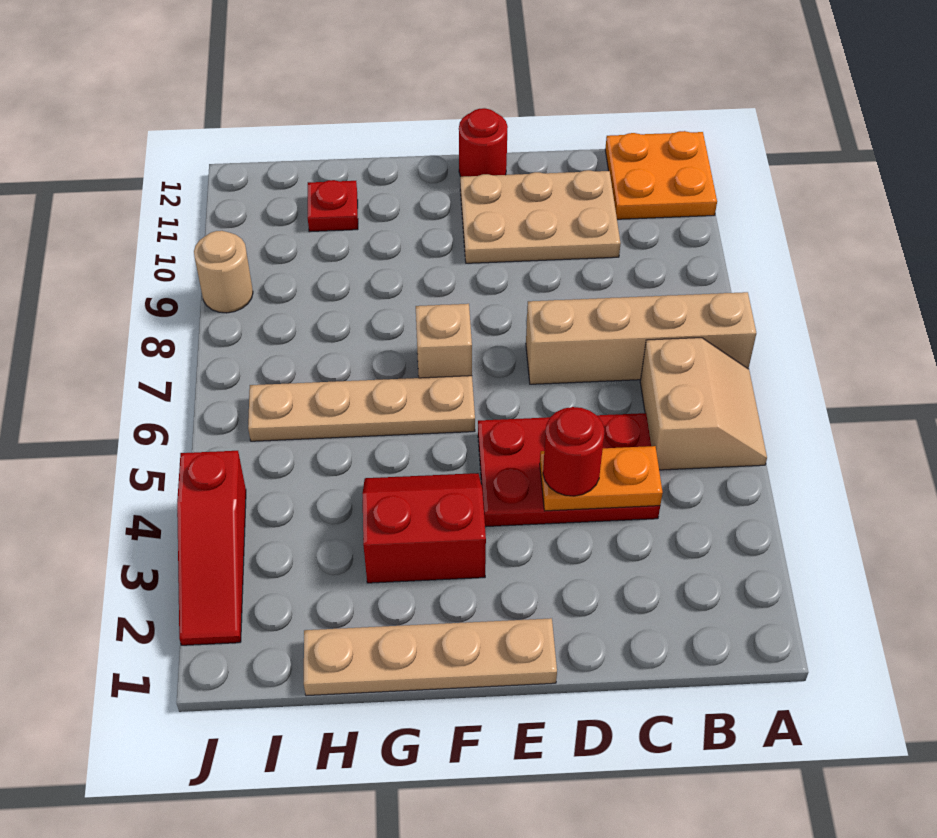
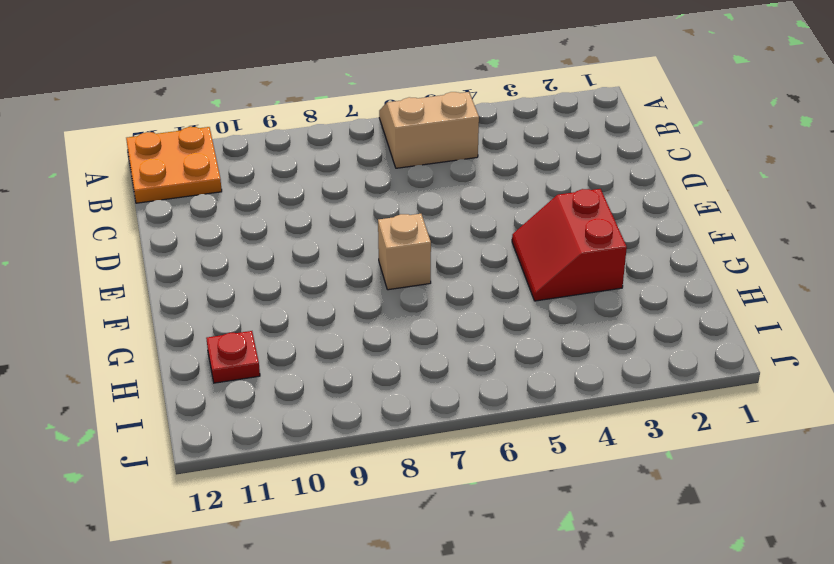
none -> tan 1x4 brick [526,292,756,384]
none -> red 2x3 plate [478,413,660,527]
none -> tan 2x3 plate [460,170,621,263]

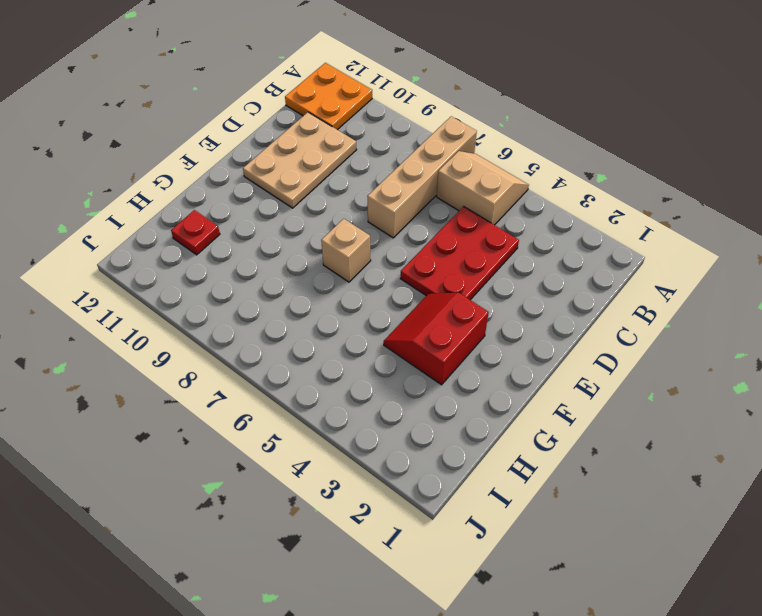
none -> tan 1x4 plate [304,618,557,696]
none -> red 1x1 round brick [459,108,508,177]
none -> tan 1x4 plate [248,376,475,441]

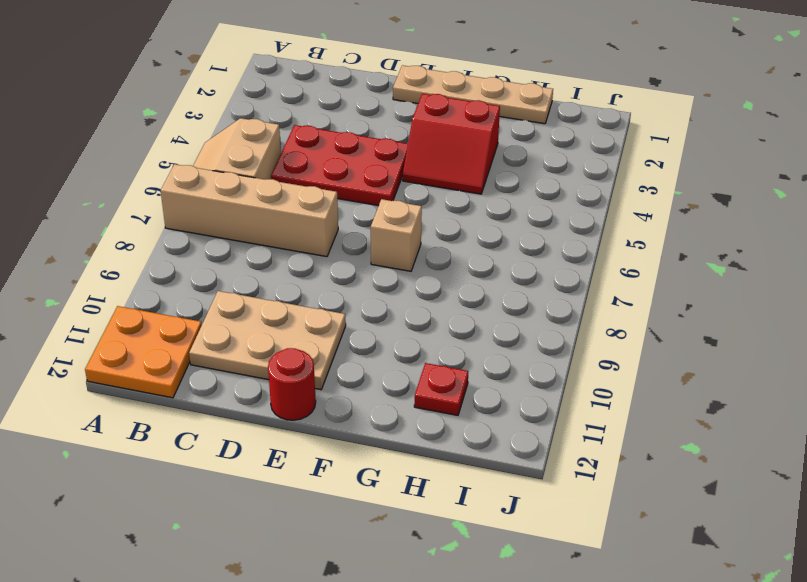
none -> tan 1x4 plate [248,376,475,441]
none -> red 1x3 slope [177,451,246,645]
none -> tan 1x1 round brick [194,231,253,313]

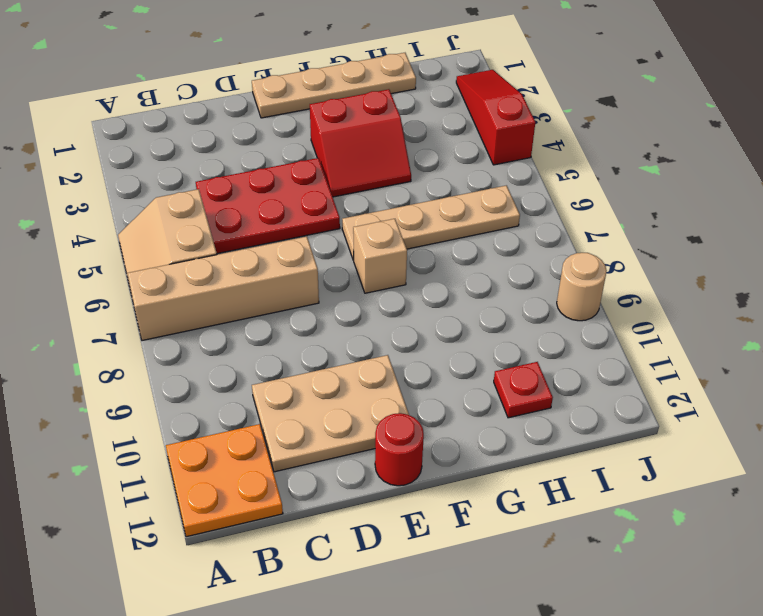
none -> orange 1x2 plate [540,446,663,511]
none -> red 1x1 round brick [543,407,604,496]

